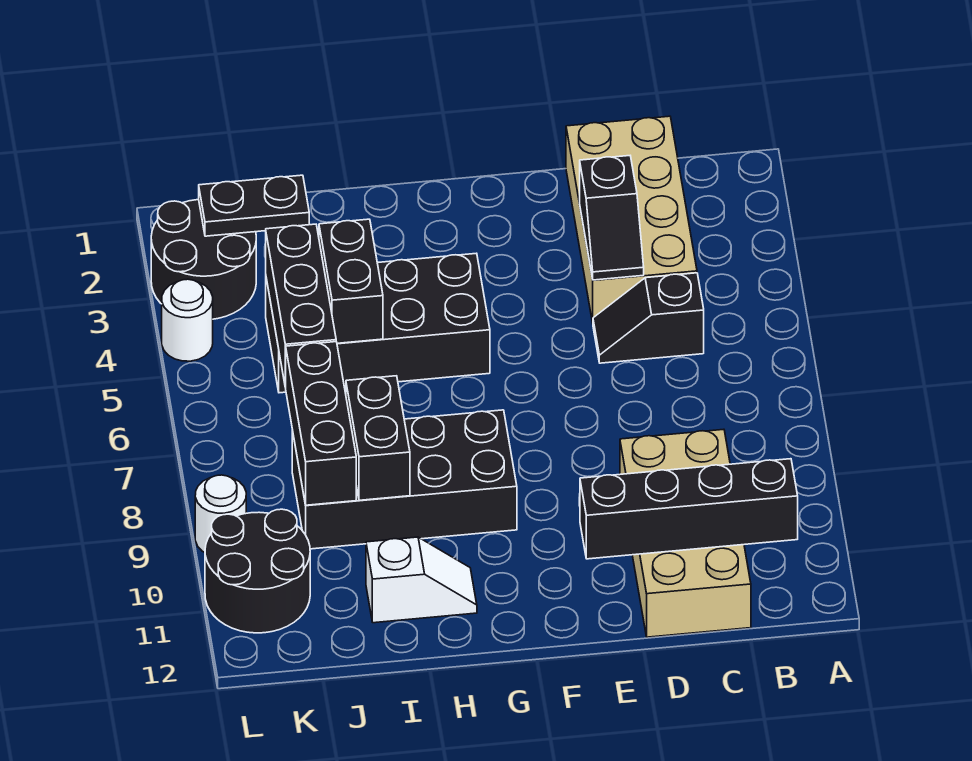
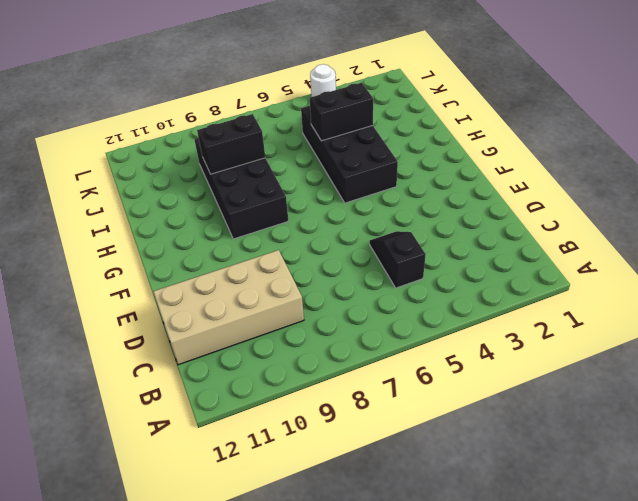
none -> tan 2x4 brick [566,116,697,323]
none -> white 1x2 slope [366,537,477,623]
none -> black 2x2 round brick [151,200,256,319]

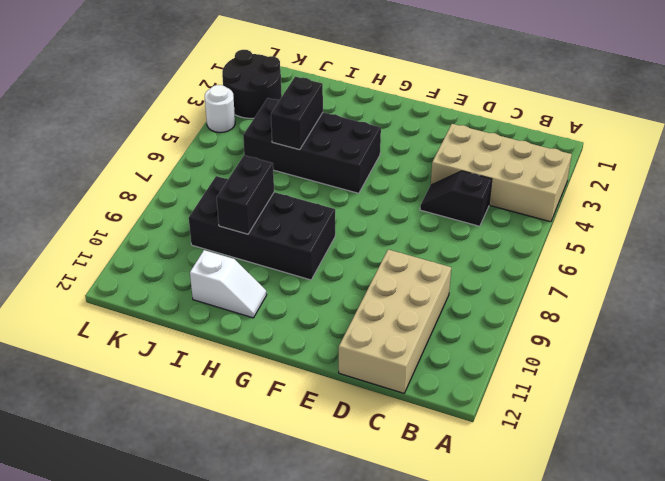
tan 2x4 brick [431,124,572,222] -> tan 2x4 brick turned to [566,116,697,323]
none -> black 2x2 round brick [205,509,310,633]
none -> white 1x1 round brick [195,475,246,552]
none -> black 1x4 brick [580,459,798,559]

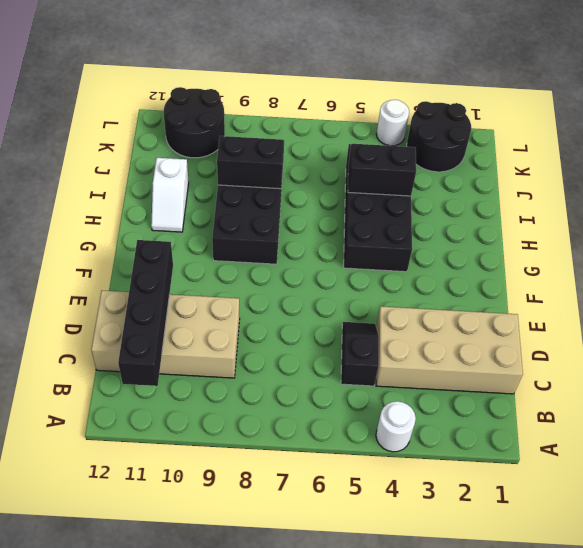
white 1x1 round brick [376,401,416,452] -> white 1x1 round brick moved to [195,475,246,552]
none -> black 1x2 slope [580,156,644,280]
none -> black 1x2 plate [199,175,309,236]
none -> black 1x3 brick [266,224,336,388]

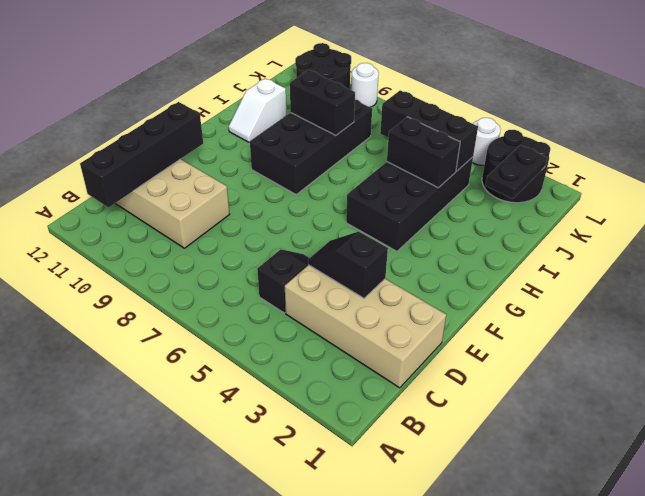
none -> black 1x3 brick [286,342,356,505]

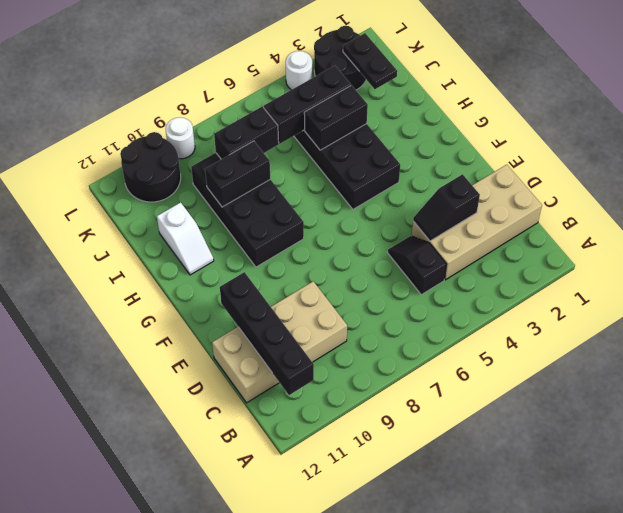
black 1x2 brick [214,106,279,159] -> black 1x3 brick [286,342,356,505]

